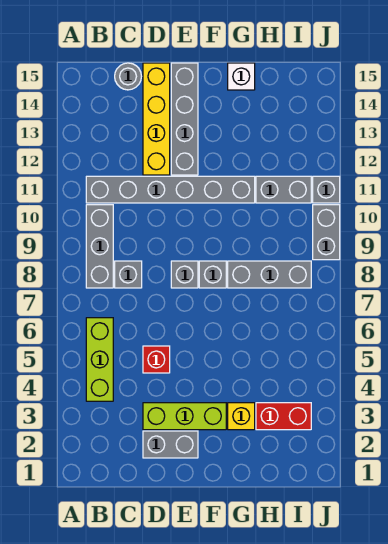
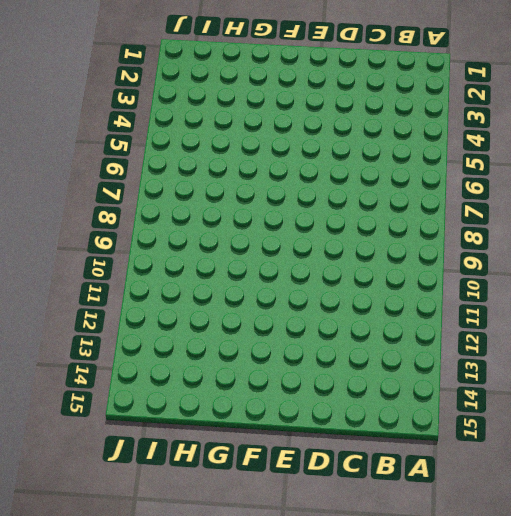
none -> lime 1x3 brick [86,318,113,401]
none -> grey 1x3 brick [86,205,113,288]
none -> grey 1x6 brick [86,176,255,203]

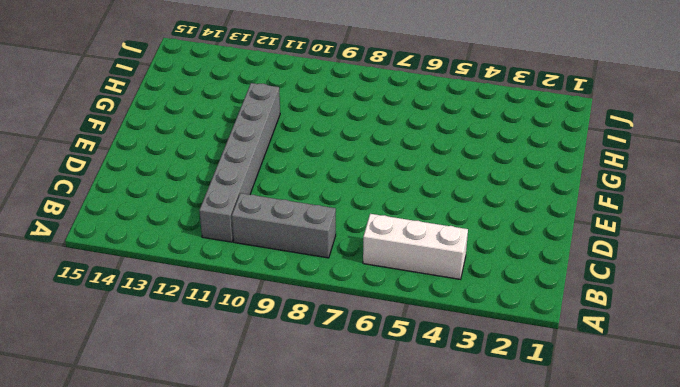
white 1x3 brick [363,214,468,279] -> lime 1x3 brick [86,318,113,401]
none -> grey 1x1 brick [115,261,142,288]
none -> grey 1x1 round brick [115,63,141,90]
none -> grey 1x2 brick [143,431,198,458]

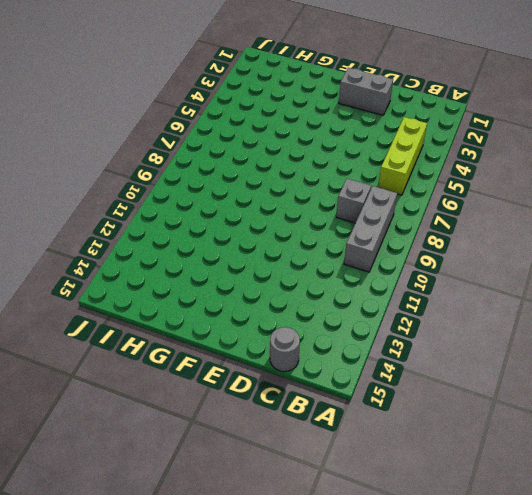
none -> grey 1x6 brick [86,176,255,203]
none -> lime 1x3 brick [143,403,226,430]
none -> red 1x1 brick [143,346,170,373]

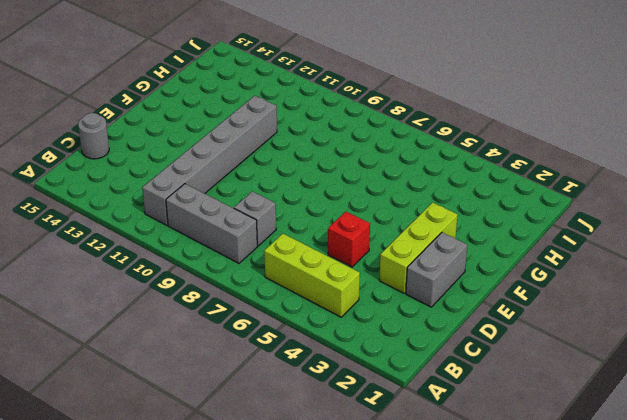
none -> yellow 1x4 brick [143,63,170,175]
none -> grey 1x1 brick [171,261,198,288]
none -> grey 1x4 brick [171,63,198,175]

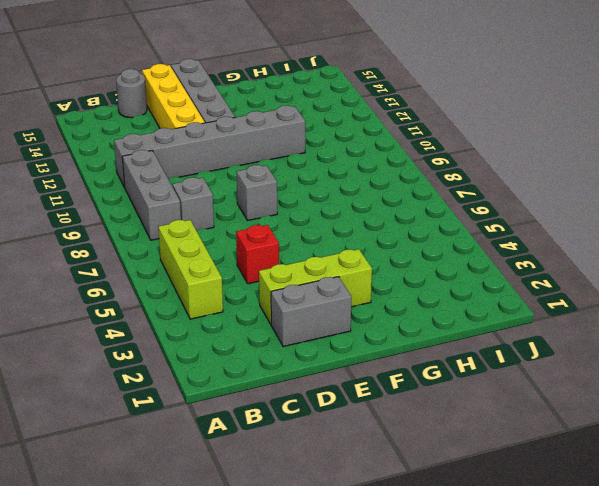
none -> grey 1x1 brick [199,261,226,288]
none -> yellow 1x1 brick [228,403,255,430]
none -> grey 1x3 brick [228,261,311,288]

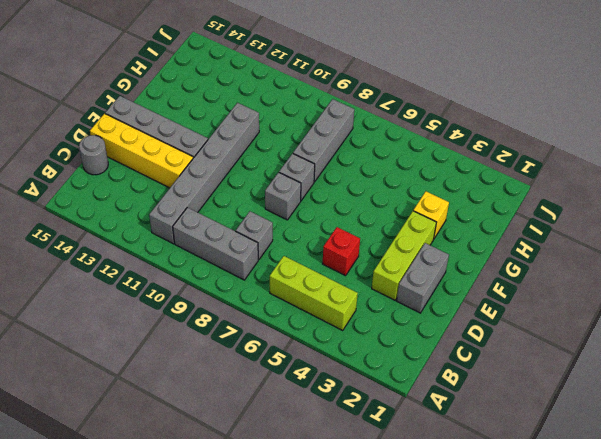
none -> white 1x1 brick [228,63,255,90]
none -> red 1x2 brick [256,403,311,430]
none -> grey 1x2 brick [256,176,311,203]

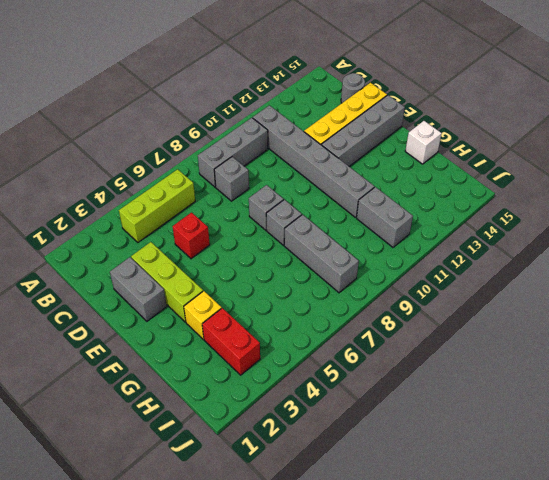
none -> grey 1x2 brick [313,205,340,260]
none -> grey 1x1 brick [313,176,340,203]

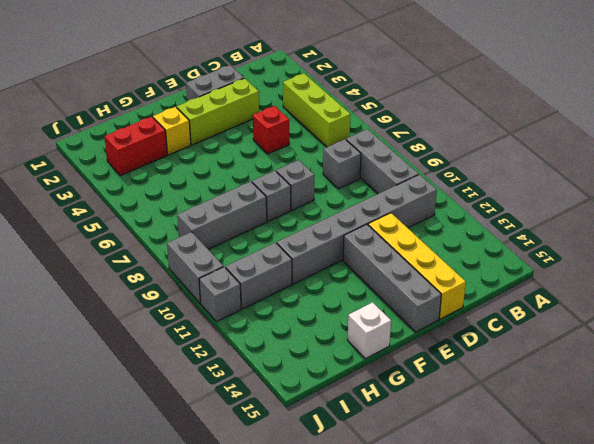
none -> grey 1x1 round brick [115,63,141,90]

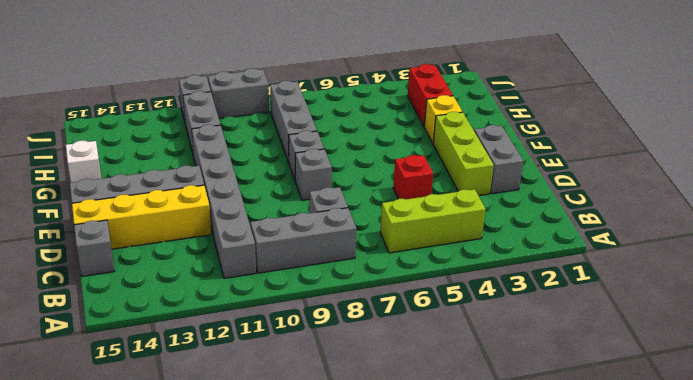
grey 1x1 brick [74,220,114,276] -> grey 1x1 round brick [115,63,141,90]

